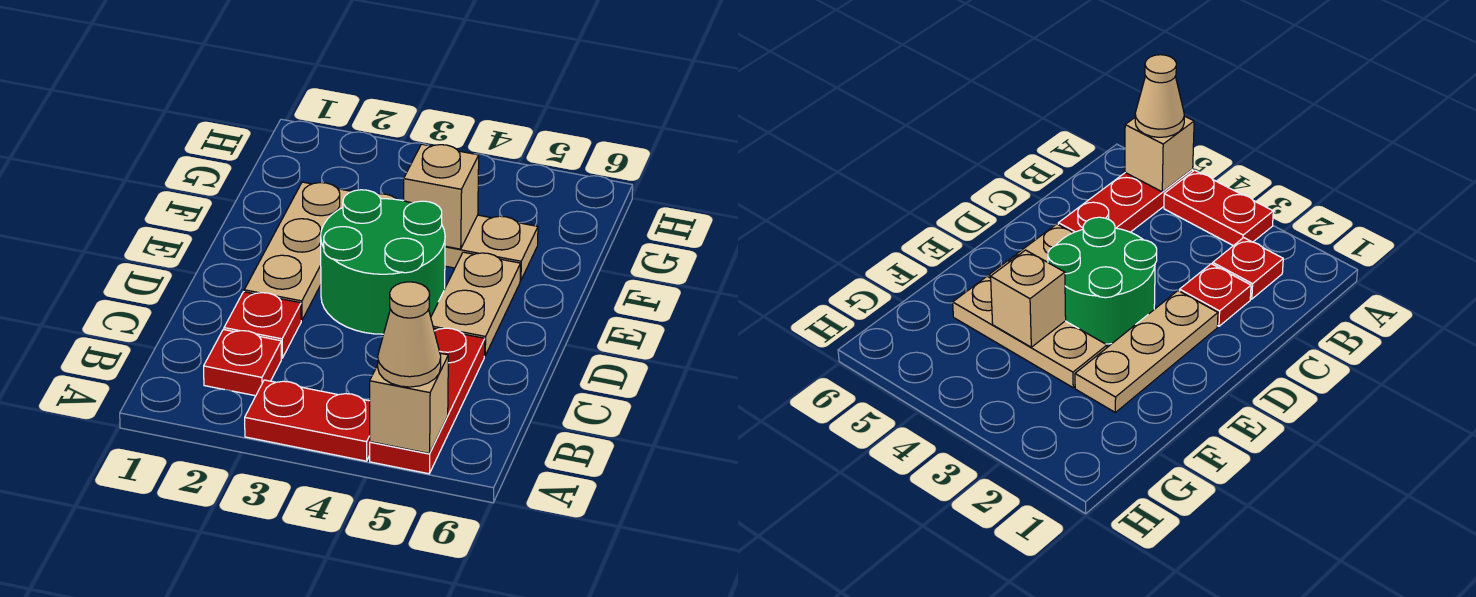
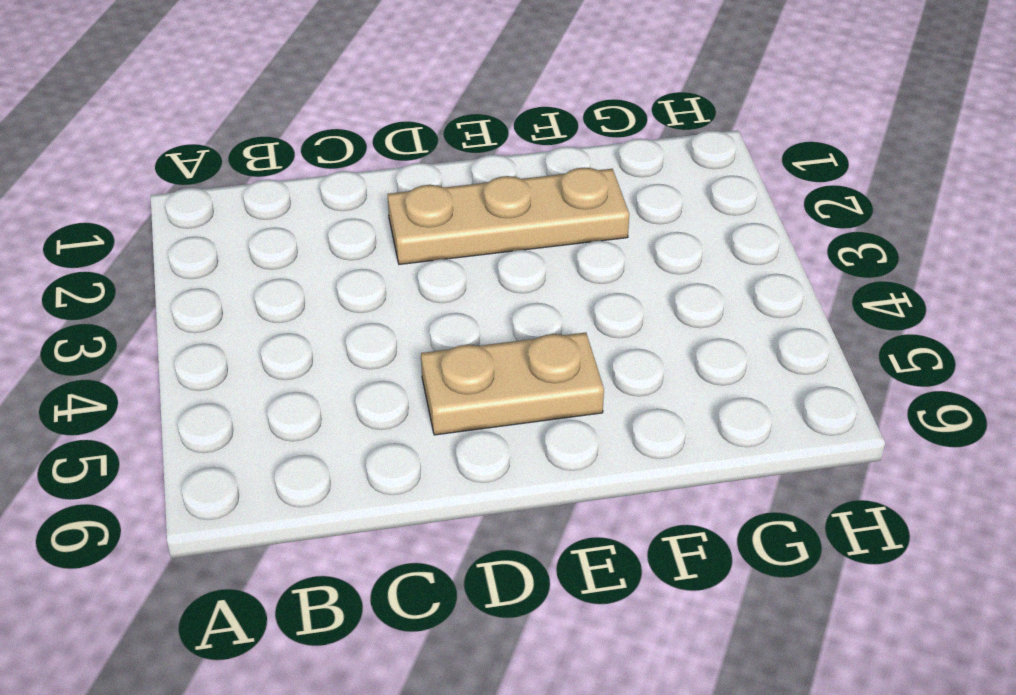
none -> red 1x2 plate [245,380,370,461]
none -> red 1x3 plate [370,328,485,474]

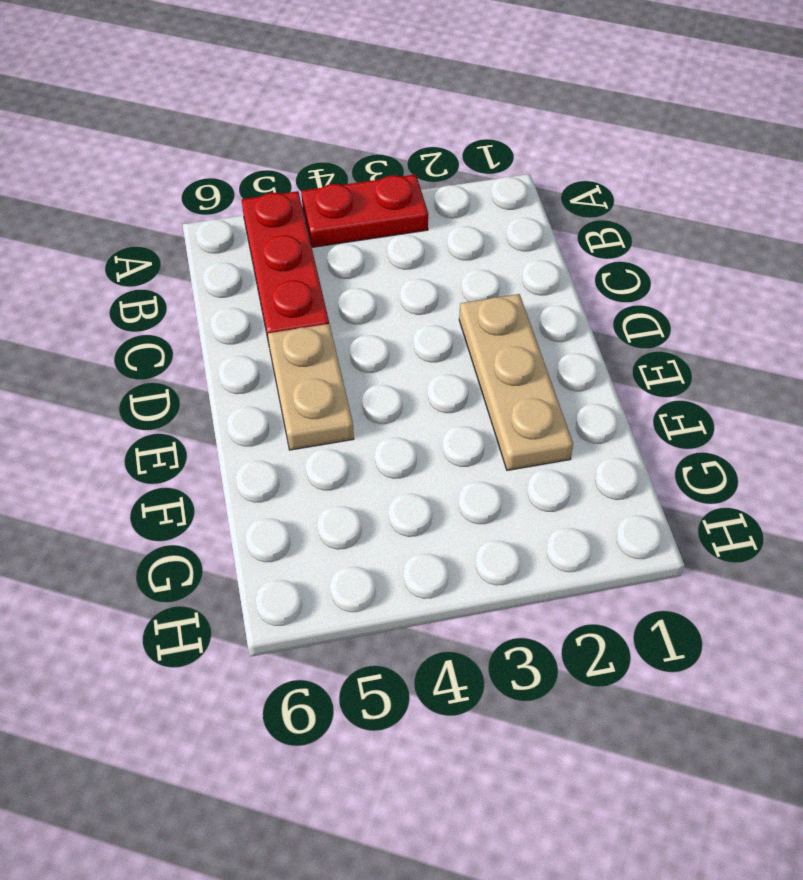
none -> red 1x1 plate [204,329,281,396]
none -> red 1x1 plate [224,292,301,358]

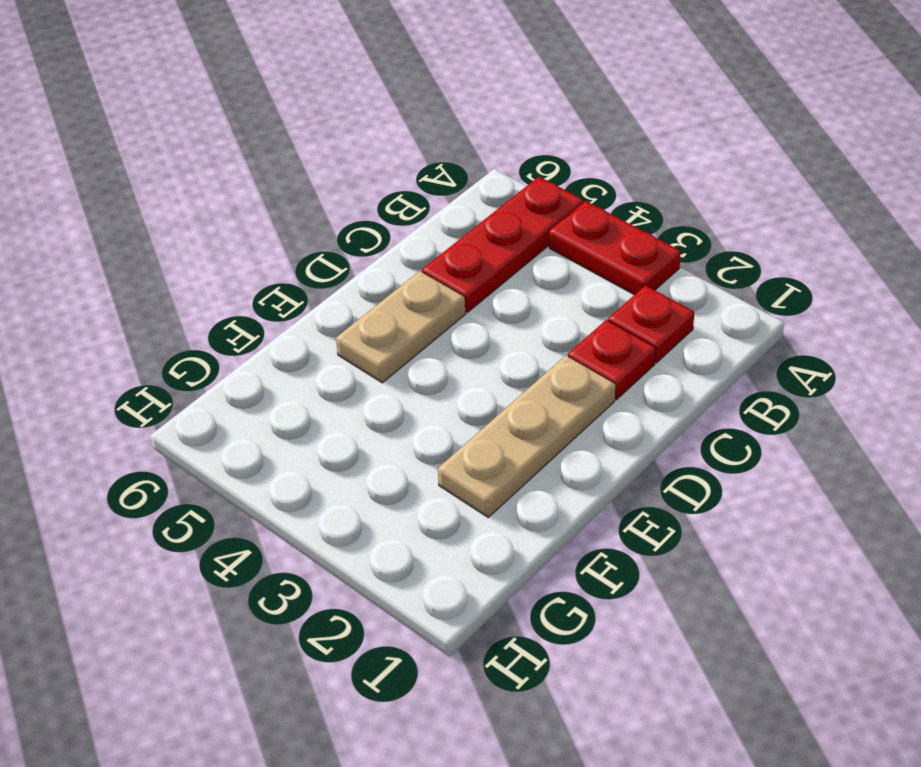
none -> green 2x2 round brick [321,190,445,334]
none -> tan 1x3 plate [377,194,538,281]

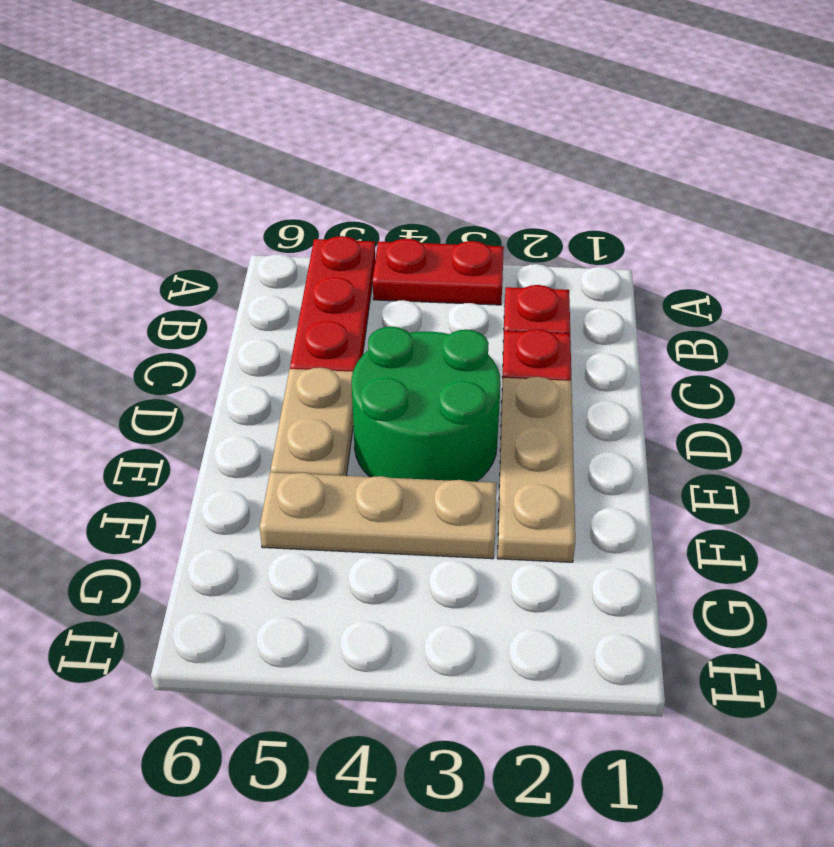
none -> tan 1x1 brick [370,353,448,453]
none -> tan 1x1 brick [404,144,479,249]

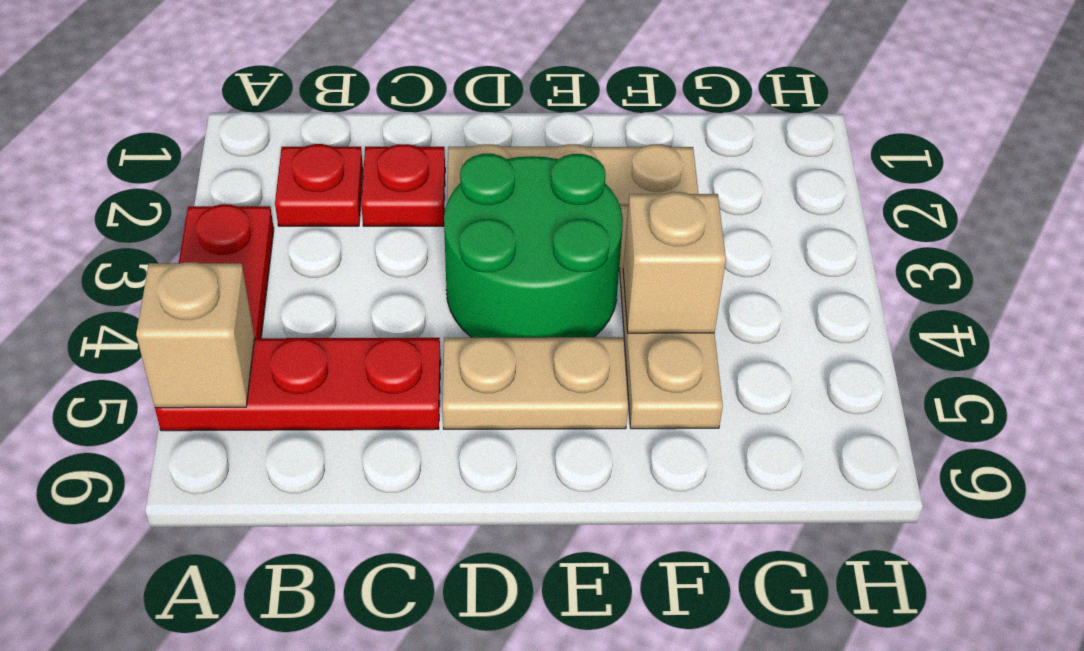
none -> tan 1x1 cone [378,282,441,387]

